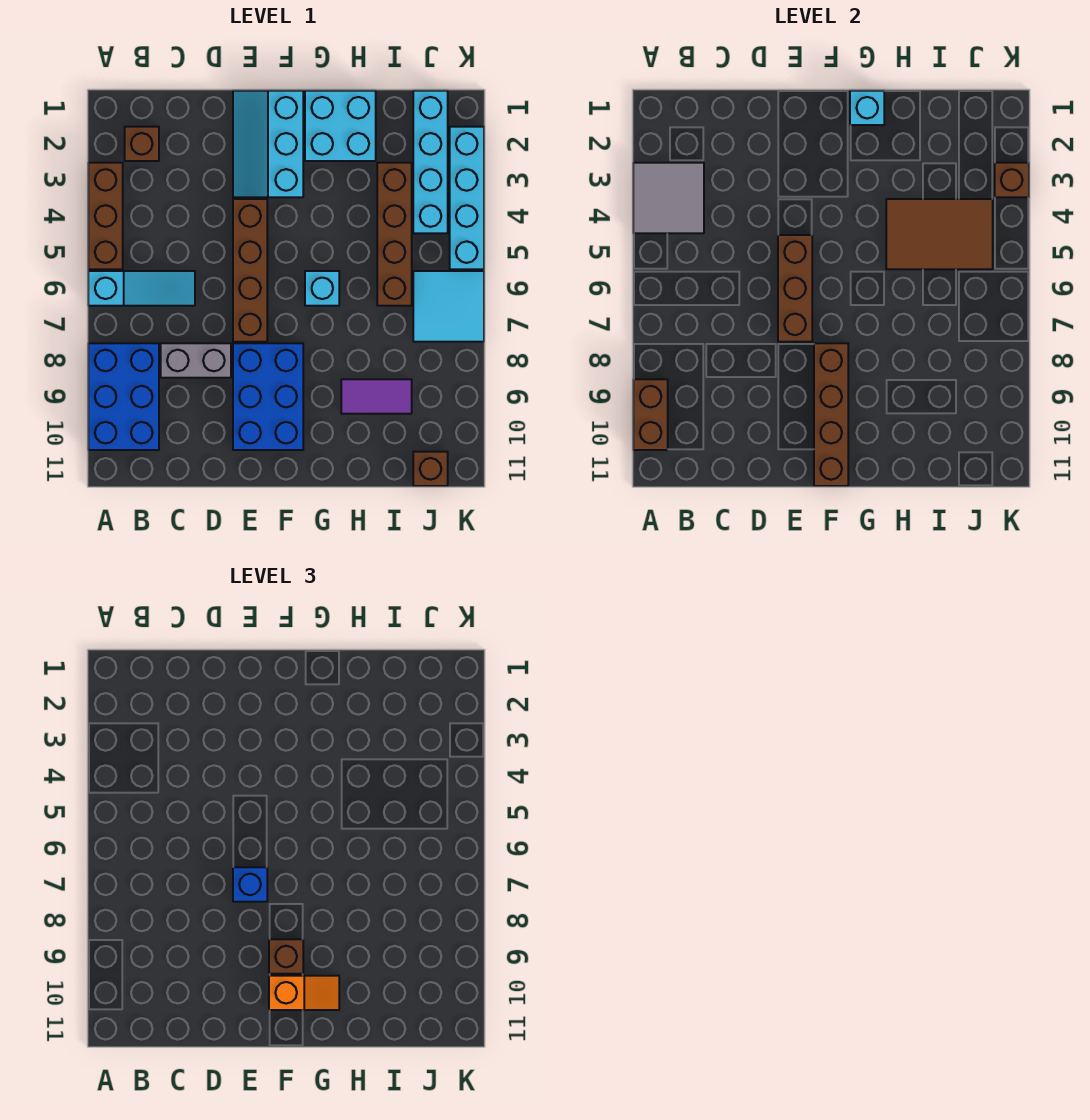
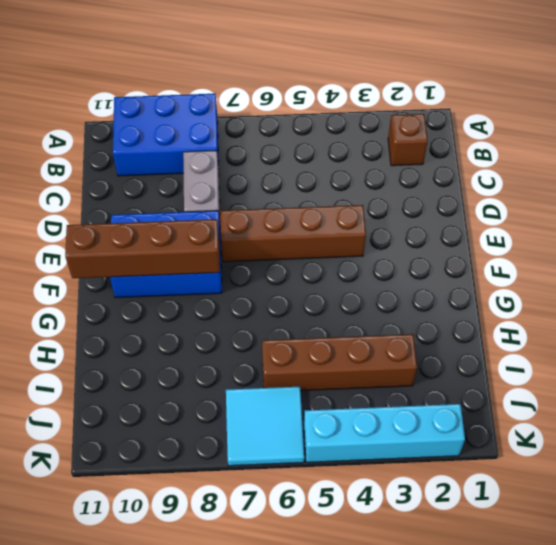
none -> brown 1x3 brick [88,163,123,269]
none -> cyan 1x3 slope [88,271,195,306]
none -> cyan 2x3 slope [233,91,303,197]

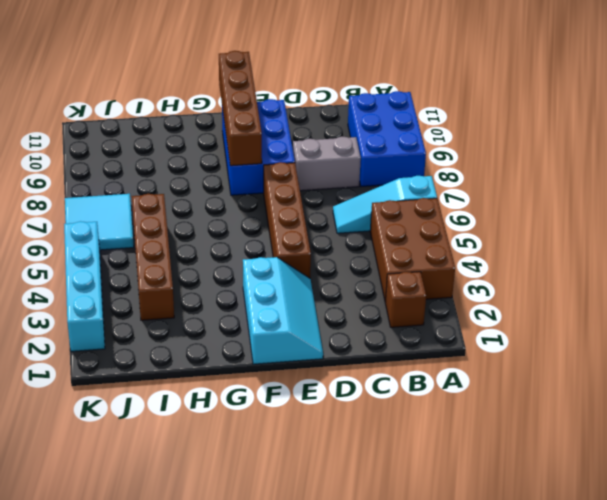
brown 2x3 brick [370,198,455,302] -> brown 1x3 brick [88,163,123,269]
none -> cyan 2x2 brick [305,91,376,161]
none -> cyan 1x1 brick [305,271,339,306]
none -> purple 1x2 tile [341,379,412,414]

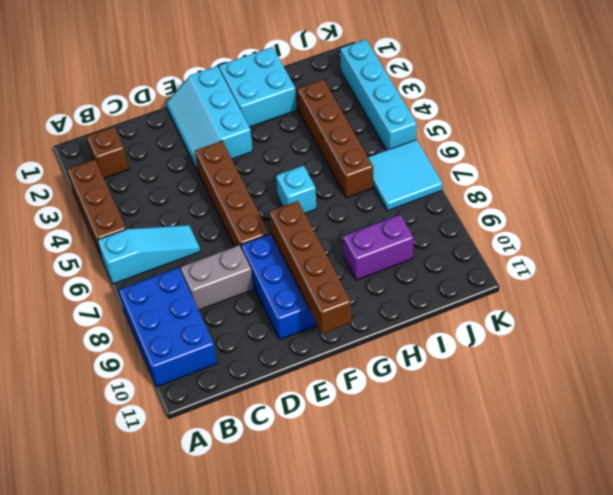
purple 1x2 brick [343,215,414,280] -> purple 1x2 tile [341,379,412,414]
none -> cyan 1x4 brick [413,91,448,233]
none -> brown 1x1 brick [413,452,448,486]
none -> grey 2x2 tile [633,163,704,233]

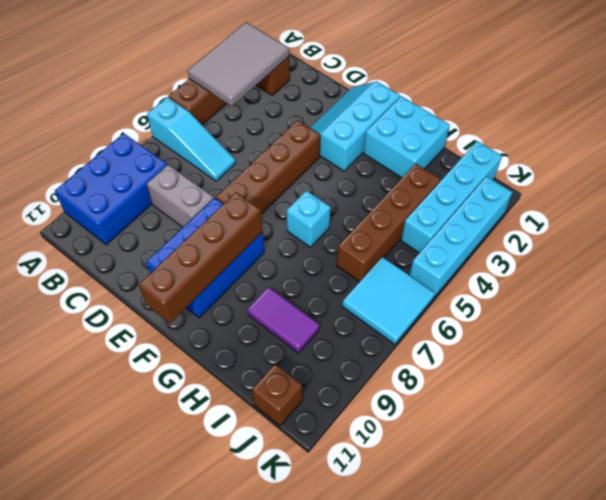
grey 2x3 tile [188,22,289,106] -> grey 2x2 tile [633,163,704,233]
none -> brown 1x2 brick [633,379,668,450]
none -> brown 1x3 brick [778,235,812,342]
none -> cyan 1x1 brick [850,91,884,125]

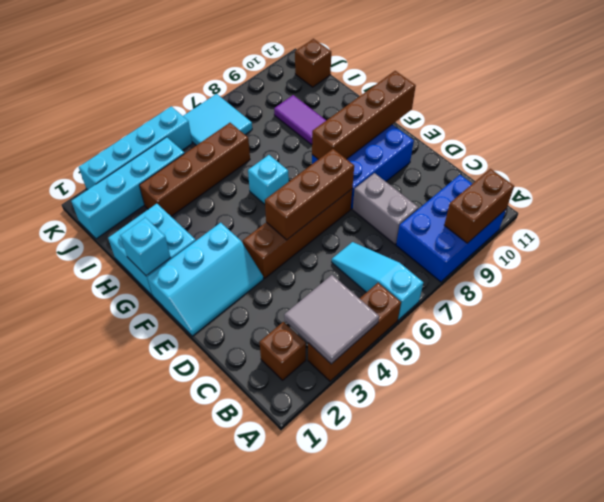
none -> brown 2x3 tile [886,199,993,269]
none -> brown 1x1 brick [995,163,1029,197]
none -> blue 1x1 brick [233,867,267,902]

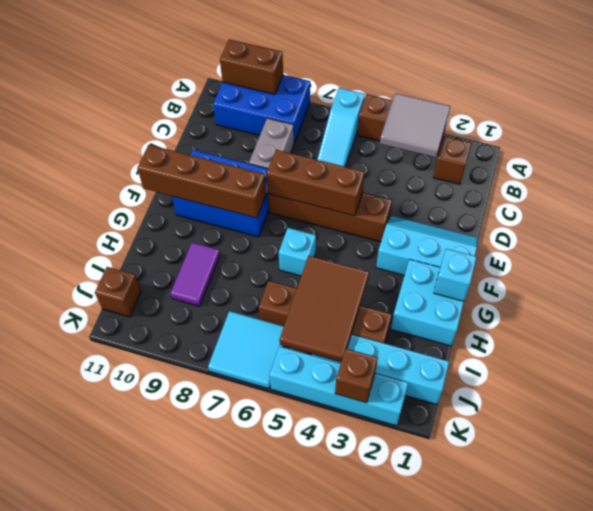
none -> blue 1x1 brick [233,867,267,902]
none -> brown 1x1 brick [269,939,303,974]
none -> orange 1x2 slope [269,976,339,1010]

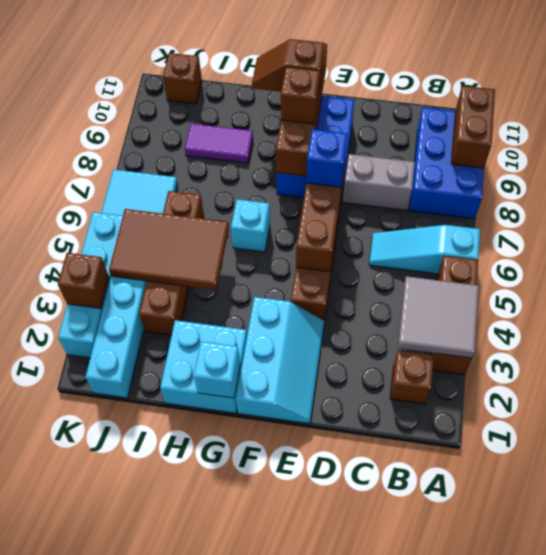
brown 1x2 slope [252,39,324,92] -> orange 1x2 slope [269,976,339,1010]

